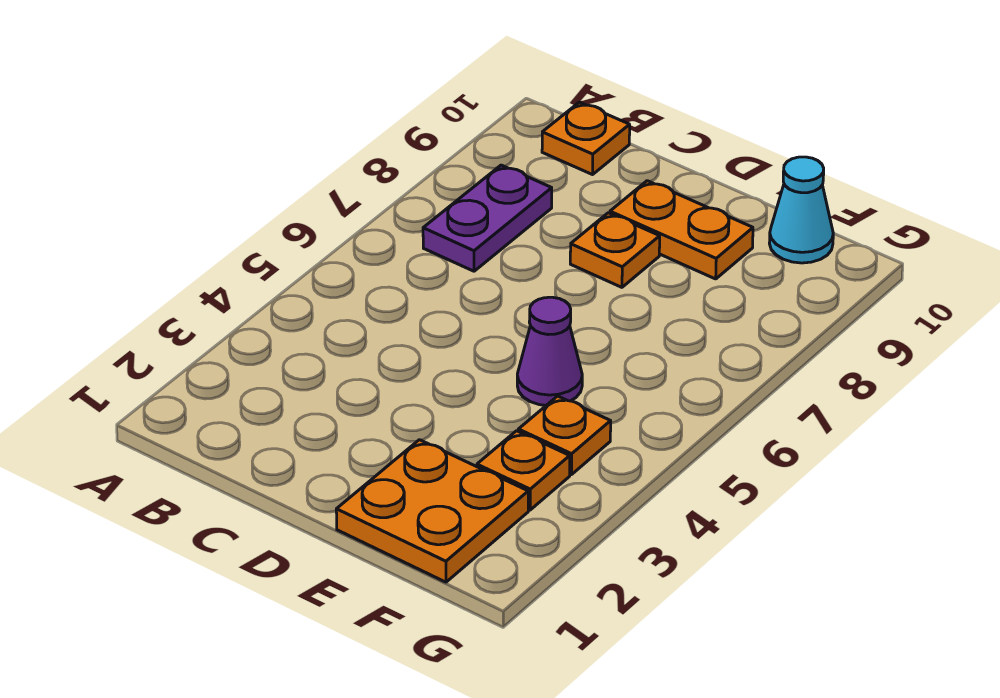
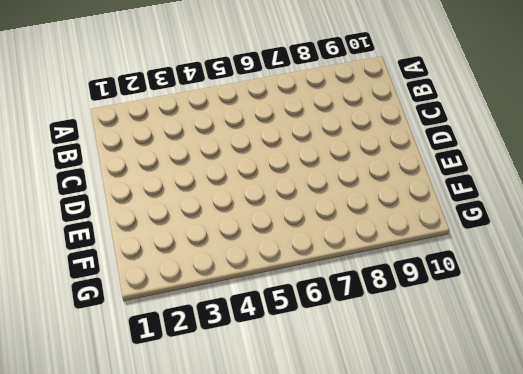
none -> purple 1x2 plate [423,165,552,271]
none -> orange 1x1 plate [542,102,630,175]

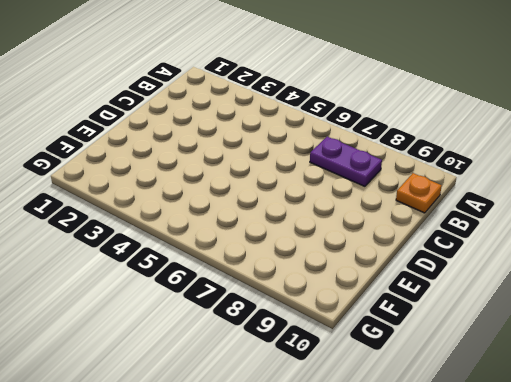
none -> orange 1x1 plate [570,213,660,287]
none -> orange 1x2 plate [610,181,753,279]

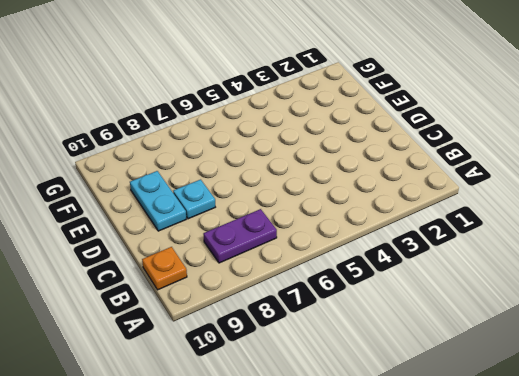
cyan 1x1 plate [173,180,215,219] -> orange 1x1 plate [570,213,660,287]
cyan 1x2 plate [130,171,186,231] -> orange 1x2 plate [610,181,753,279]
none -> orange 2x2 plate [336,440,528,582]
none -> purple 1x1 cone [517,297,582,405]

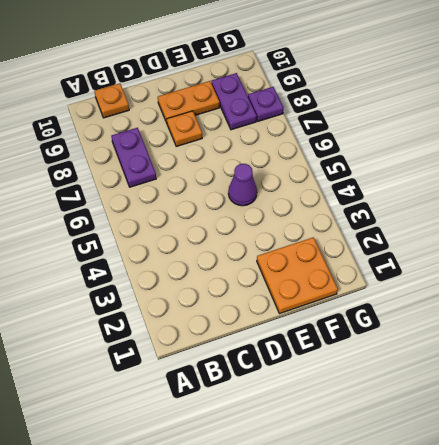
purple 1x2 plate [211,73,257,130] -> none
purple 1x1 plate [248,87,284,121] -> none
none -> orange 1x1 plate [477,431,570,510]
none -> orange 1x1 plate [518,396,611,475]

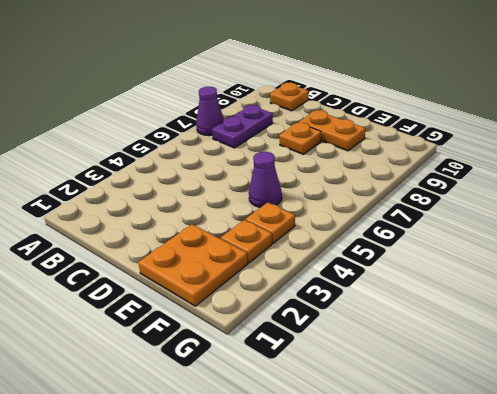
purple 1x1 cone [196,87,224,136] -> none
none -> cyan 1x1 cone [769,157,833,263]

